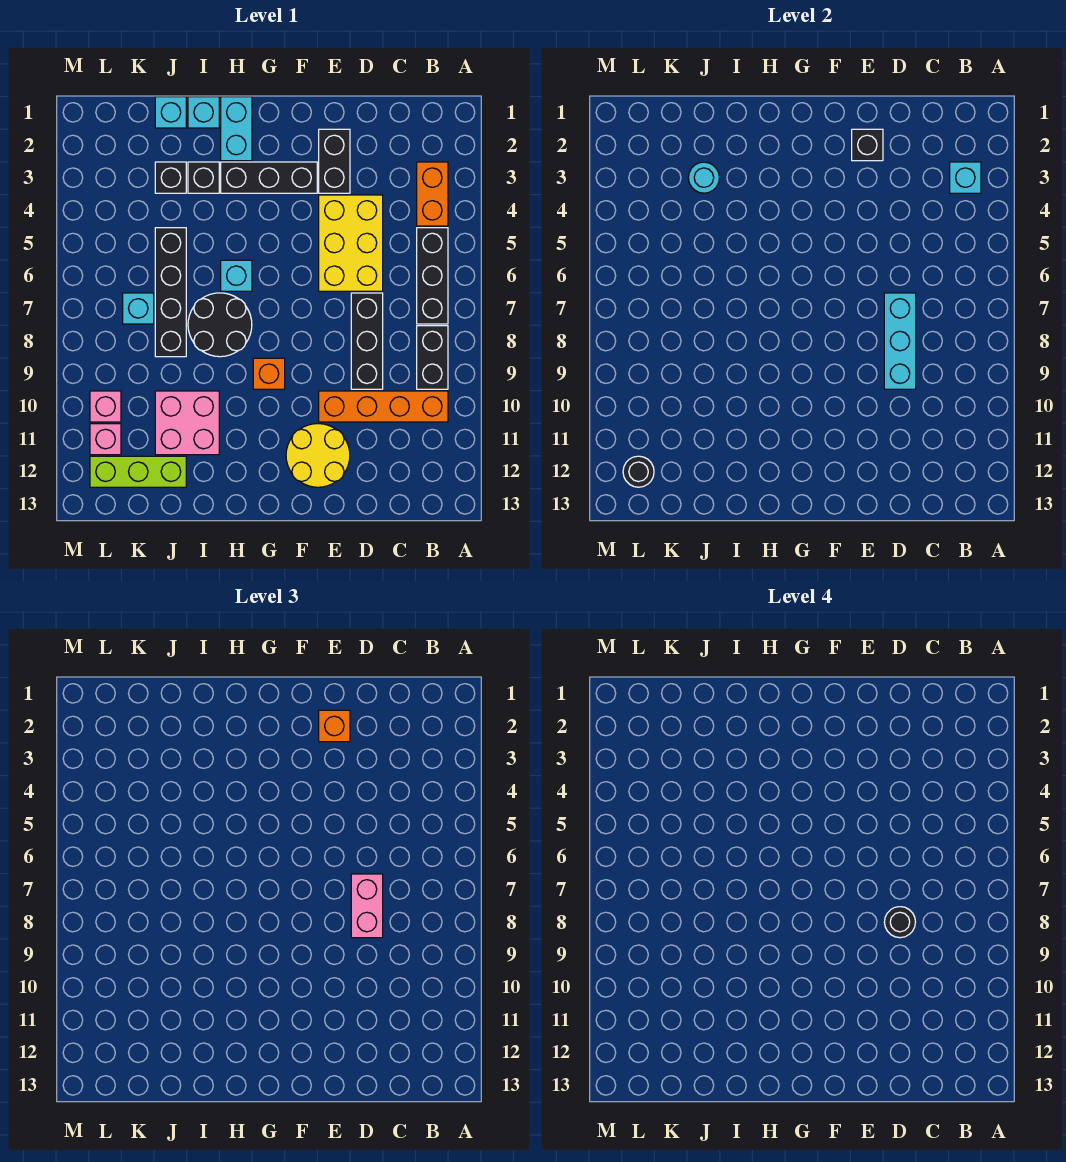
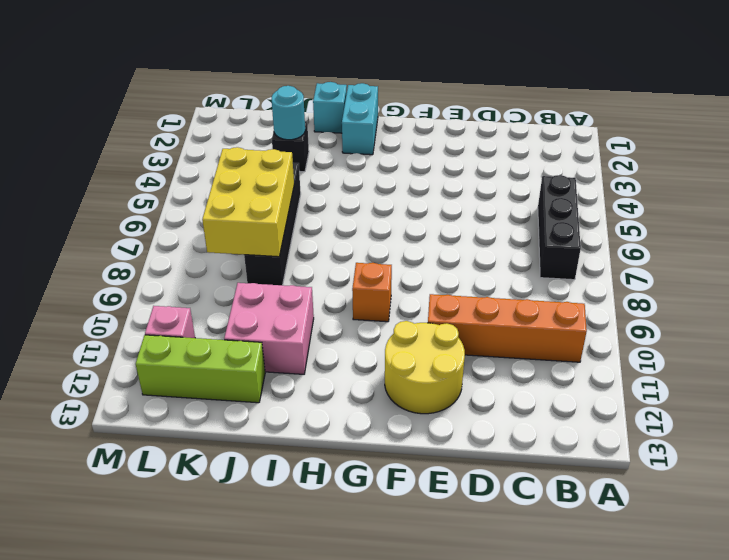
yellow 2x3 brick [202,147,294,257] -> yellow 2x3 brick moved to [319,195,383,291]
none -> orange 1x2 brick [417,162,448,226]
none -> black 1x2 brick [417,326,448,389]
none -> black 1x3 brick [351,293,383,389]
none -> black 1x2 brick [319,129,350,193]

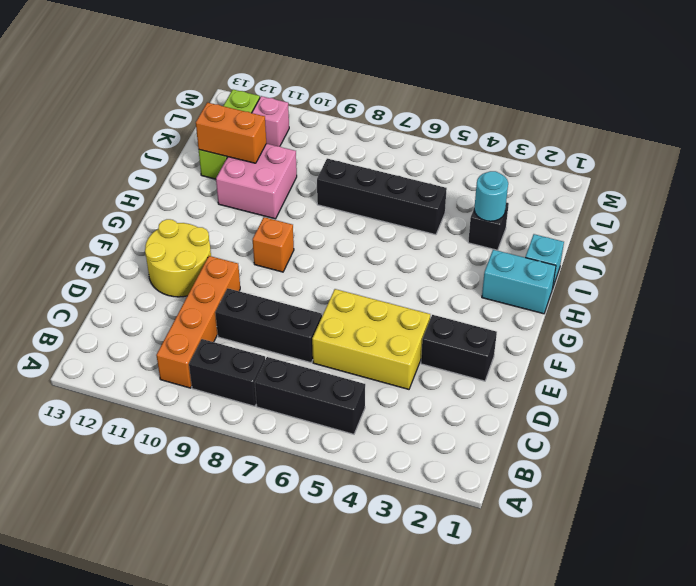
orange 1x2 brick [196,102,266,163] -> orange 1x2 brick moved to [417,162,448,226]
none -> black 1x3 brick [221,162,317,193]
none -> cyan 1x1 brick [221,260,252,291]
none -> black 2x2 round brick [188,293,252,357]
none -> black 1x1 brick [188,162,219,193]

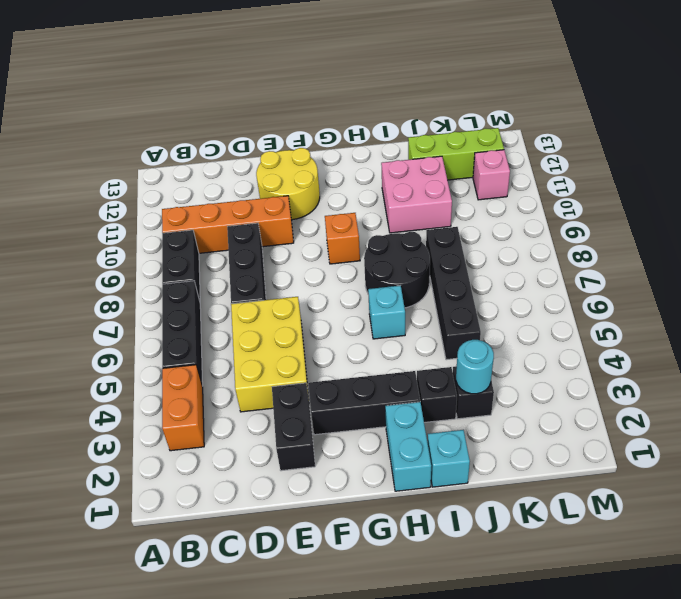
none -> cyan 1x1 brick [155,97,186,128]
none -> cyan 1x1 brick [123,293,154,324]
none -> pink 1x1 brick [90,391,121,422]
none -> cyan 1x1 brick [950,162,981,193]

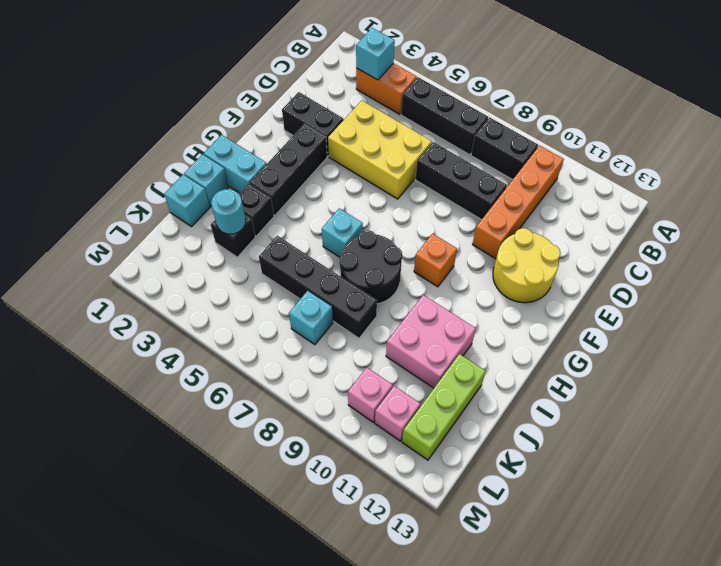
none -> cyan 1x3 brick [884,293,916,389]
none -> black 1x1 brick [852,129,883,161]
none -> black 1x1 round brick [623,456,654,487]
none -> pink 1x2 brick [351,874,383,938]

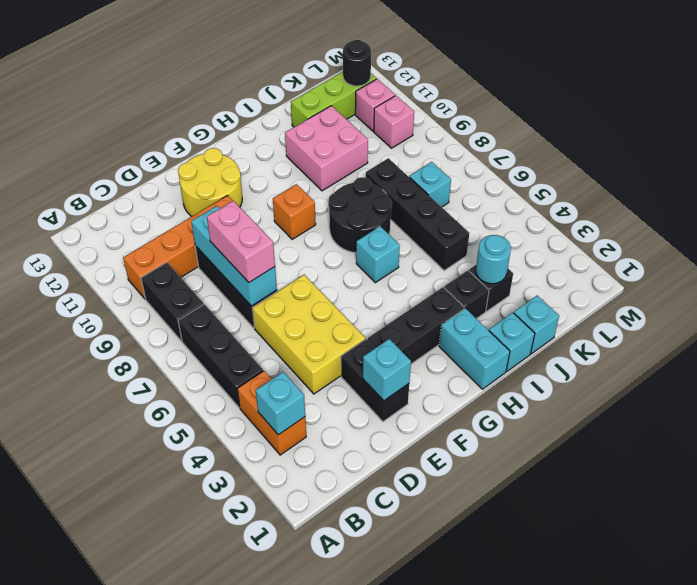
cyan 1x1 brick [363,339,411,401] -> black 1x1 brick [852,129,883,161]
none -> orange 1x1 brick [319,710,350,742]
none -> black 1x1 round brick [884,907,915,938]

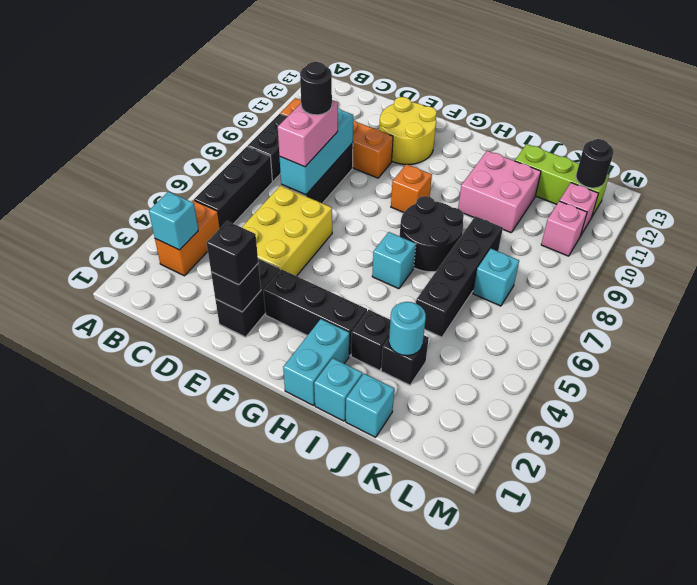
black 1x1 brick [207,221,258,285] -> orange 1x1 brick [319,710,350,742]

